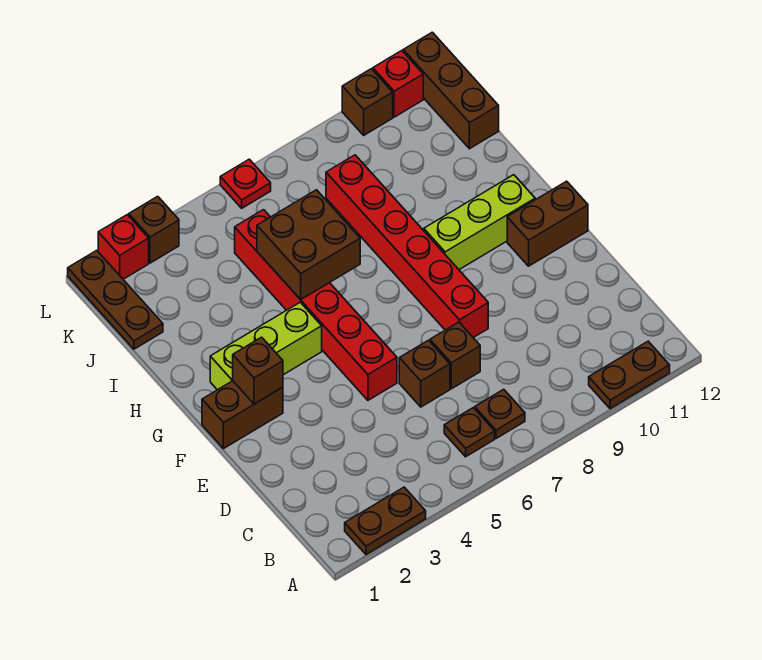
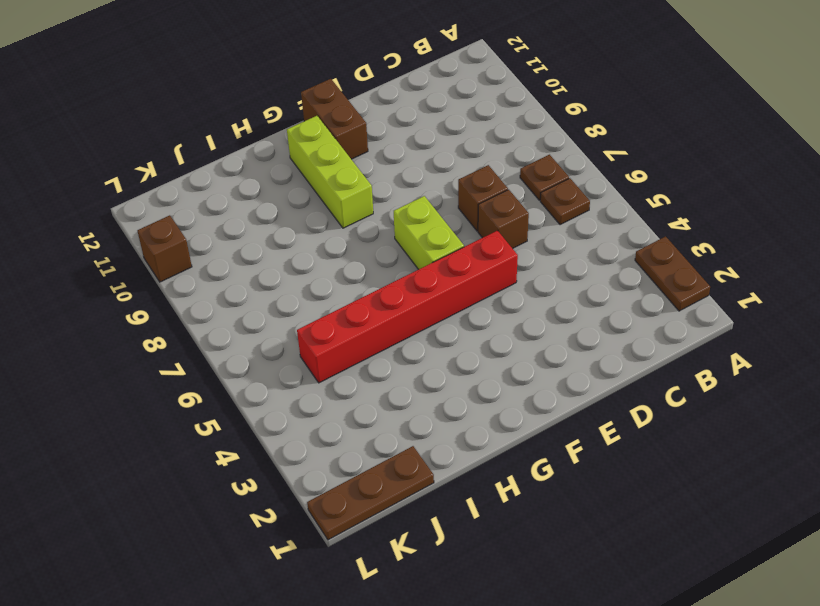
lime 1x2 brick [394,196,464,269] -> none
none -> brown 1x2 plate [589,341,670,409]
none -> red 1x6 brick [326,155,488,338]
none -> brown 1x2 brick [202,381,283,449]

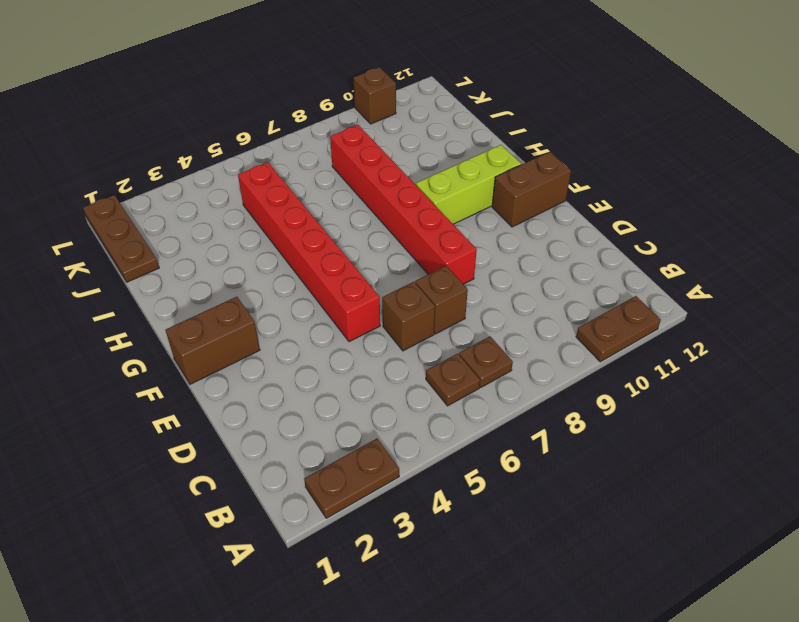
none -> lime 1x3 brick [210,302,322,390]
none -> brown 1x3 brick [403,32,499,149]
none -> red 1x1 brick [98,215,149,279]

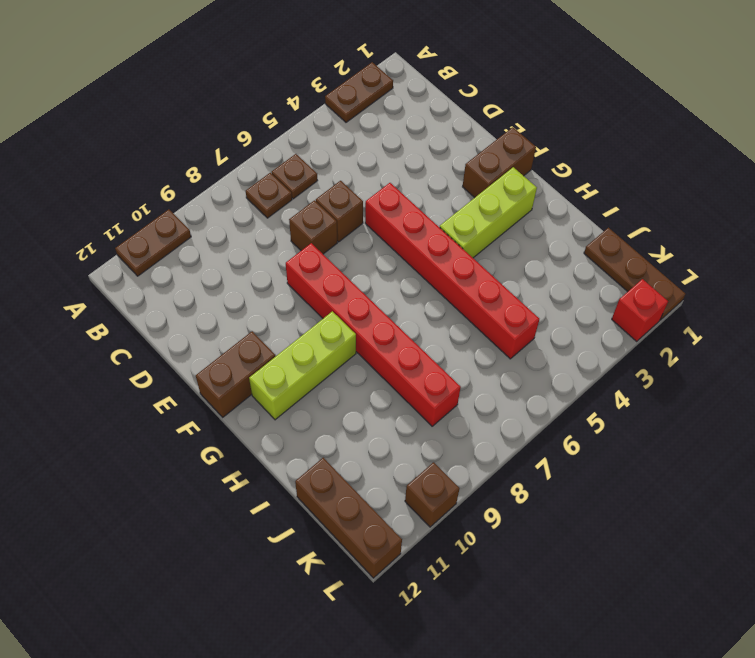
none -> brown 1x1 brick [129,196,179,263]
none -> red 1x1 plate [220,159,271,208]
none -> red 1x1 brick [373,51,423,117]

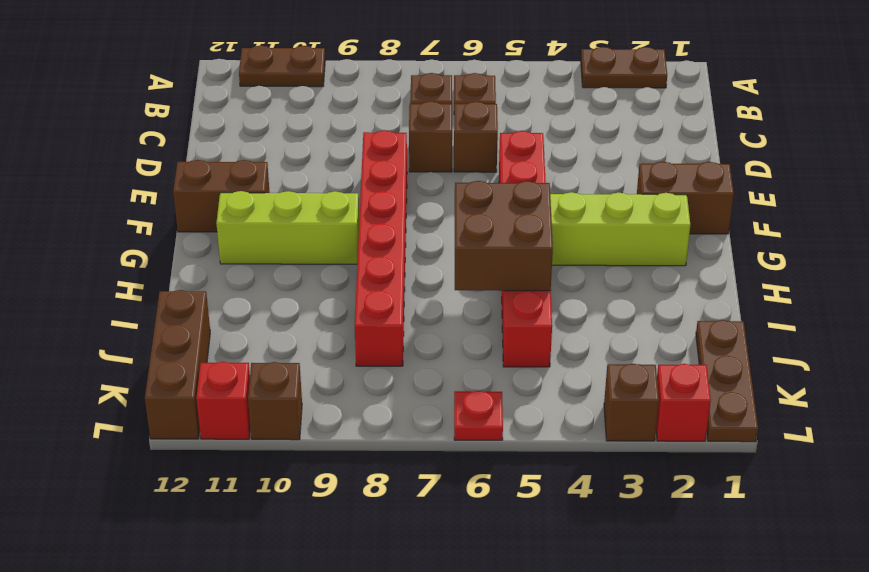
none -> brown 1x1 brick [233,337,283,404]

